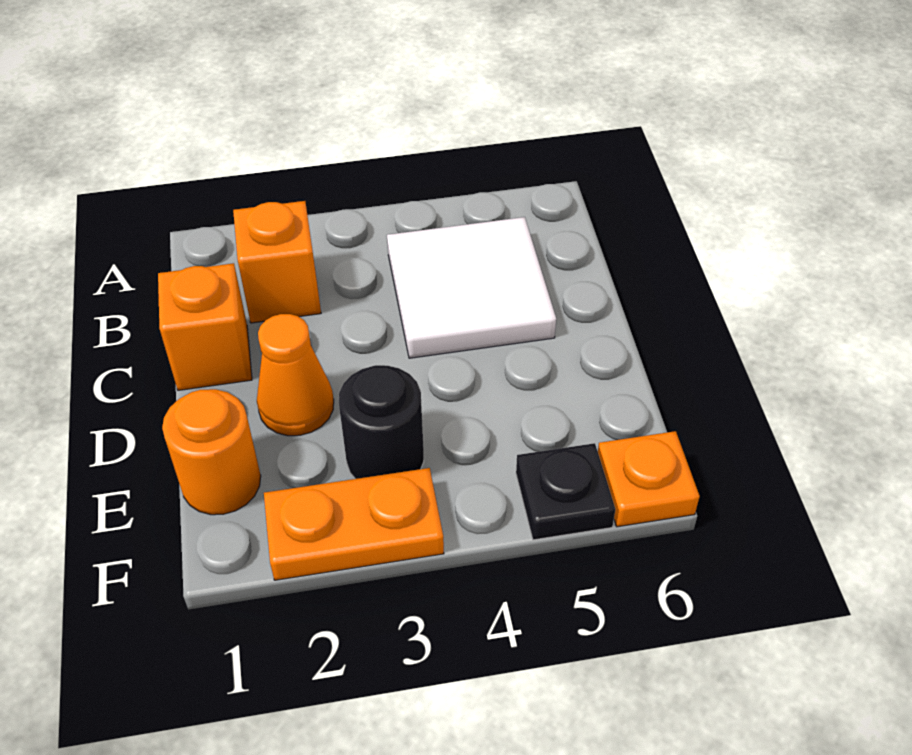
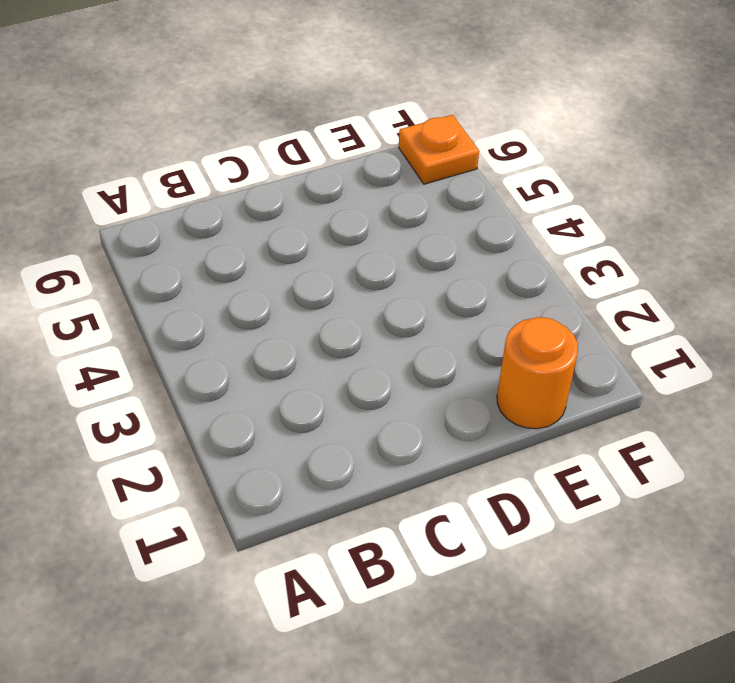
none -> orange 1x1 brick [233,201,321,323]
none -> white 2x2 tile [387,217,556,358]

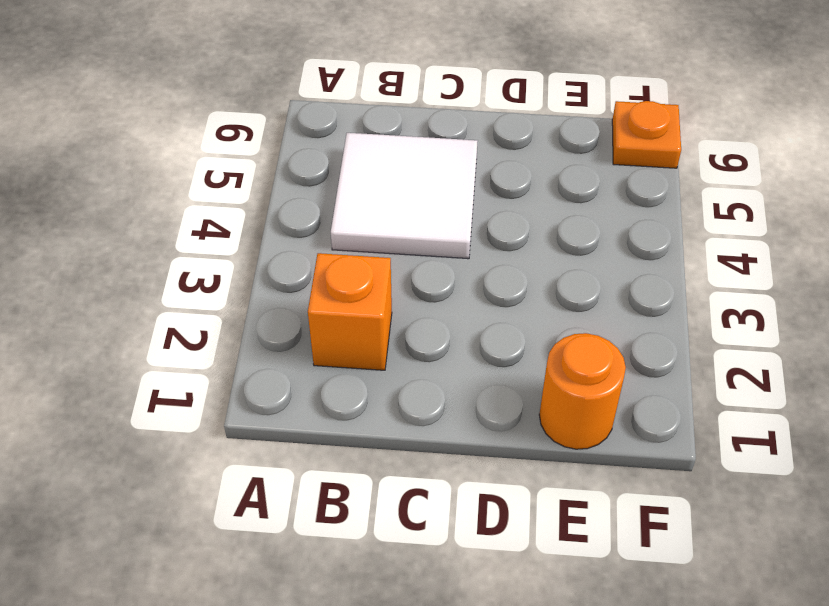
none -> orange 1x1 brick [158,263,252,390]
none -> orange 1x1 cone [257,314,334,436]

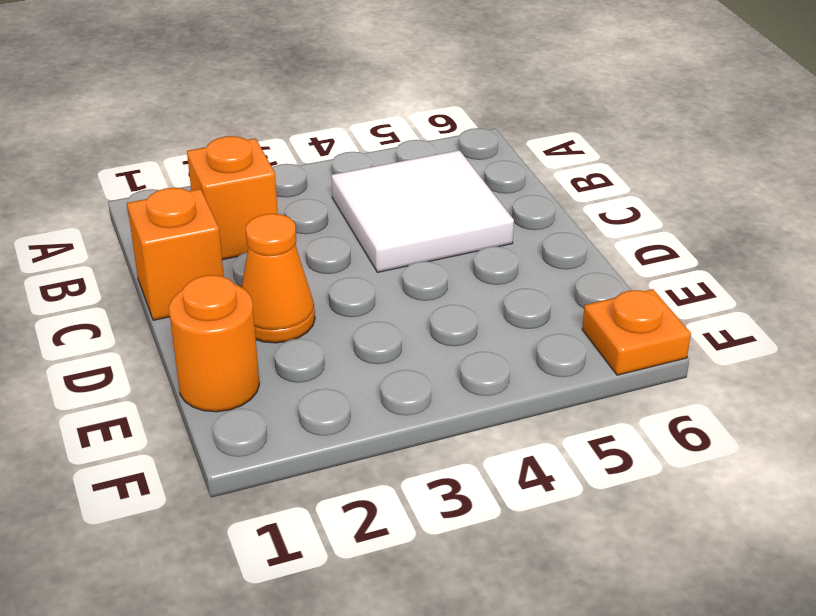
none -> black 1x1 round brick [339,365,424,479]
none -> orange 1x2 plate [264,468,444,580]

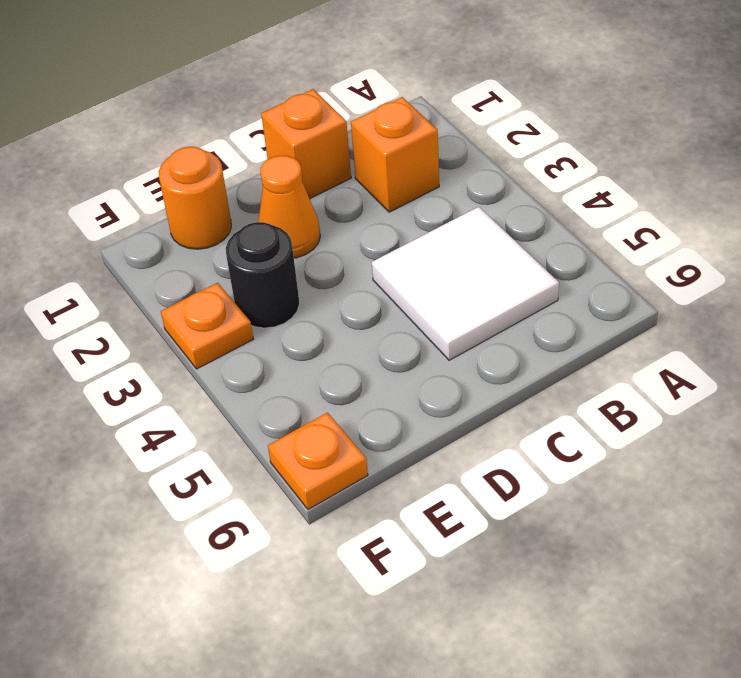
orange 1x1 plate [161,283,253,369] -> orange 1x2 plate [264,468,444,580]
none -> black 1x1 plate [516,443,615,540]

